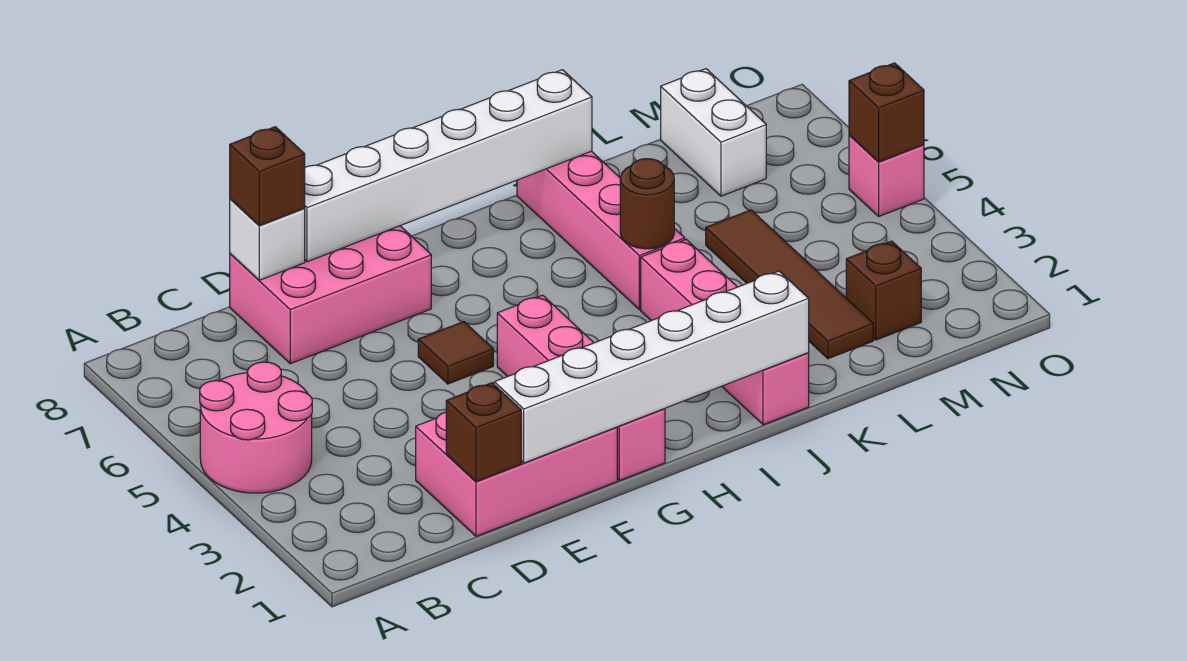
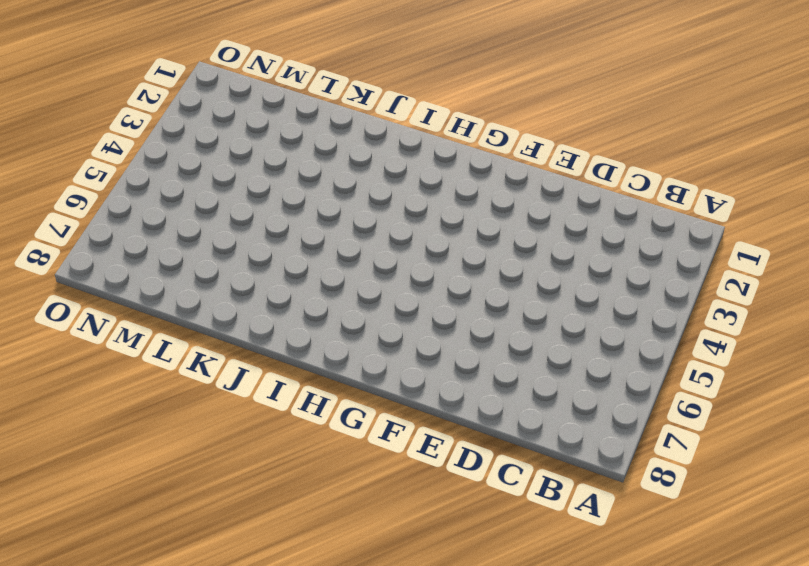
none -> pink 2x2 round brick [200,362,312,493]
none -> pink 2x3 brick [416,412,617,536]
none -> pink 2x3 brick [230,226,431,364]

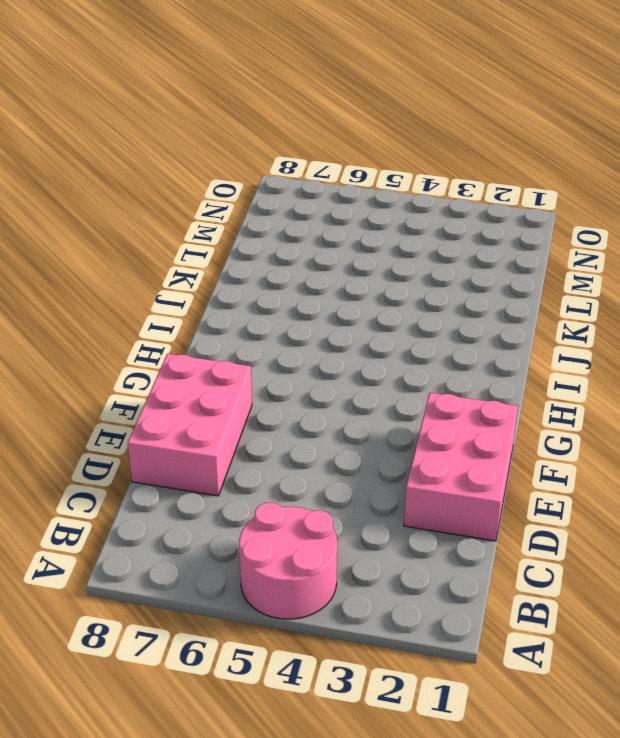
none -> brown 1x1 tile [418,322,493,384]
none -> pink 1x4 brick [497,295,665,481]
none -> pink 1x4 brick [641,240,809,425]

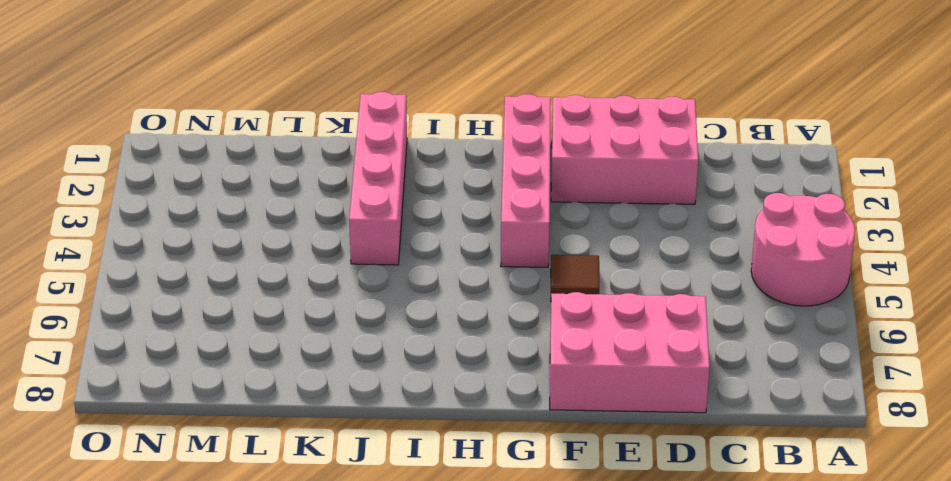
none -> pink 1x4 brick [517,151,685,310]
none -> brown 1x4 tile [706,210,873,359]
none -> brown 1x1 brick [846,241,921,340]

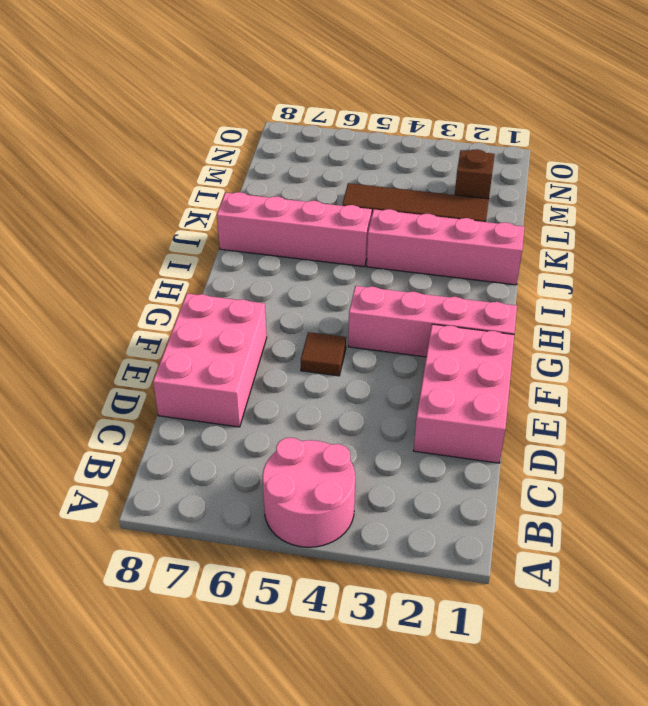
none -> white 1x2 brick [661,69,766,196]
none -> pink 1x1 brick [849,135,924,216]
none -> brown 1x1 brick [446,383,521,482]

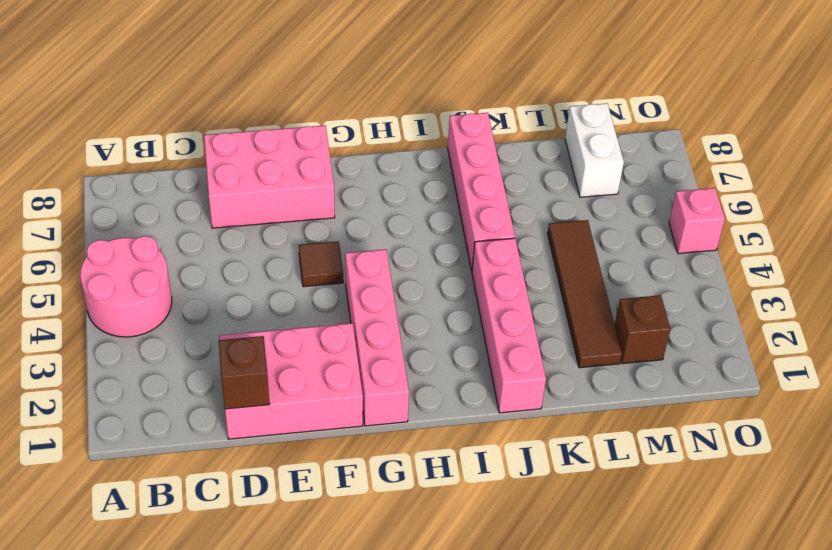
none -> white 1x1 brick [230,199,305,280]
none -> white 1x6 brick [494,271,809,463]
none -> white 1x6 brick [305,70,592,262]

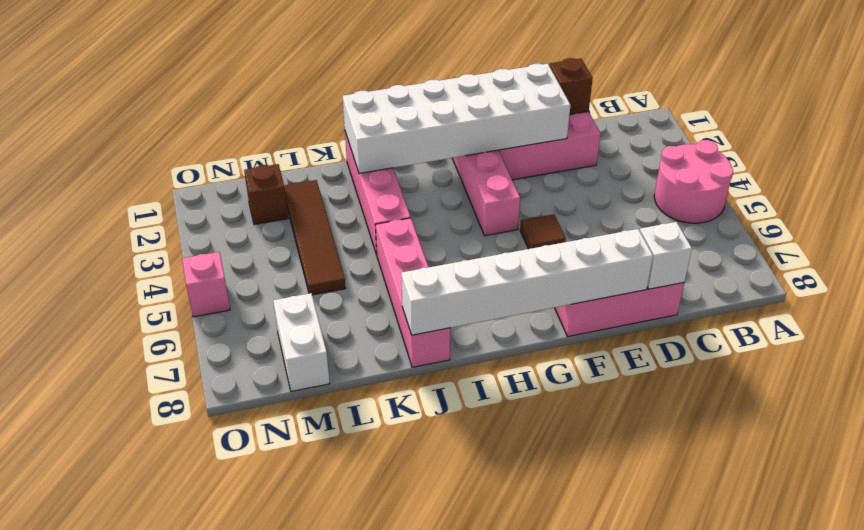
white 2x6 brick [343,64,571,173] -> white 1x6 brick [494,271,809,463]
none -> brown 1x1 round brick [620,159,674,249]
none -> brown 1x1 brick [849,63,924,162]
none -> brown 1x1 brick [230,127,305,226]

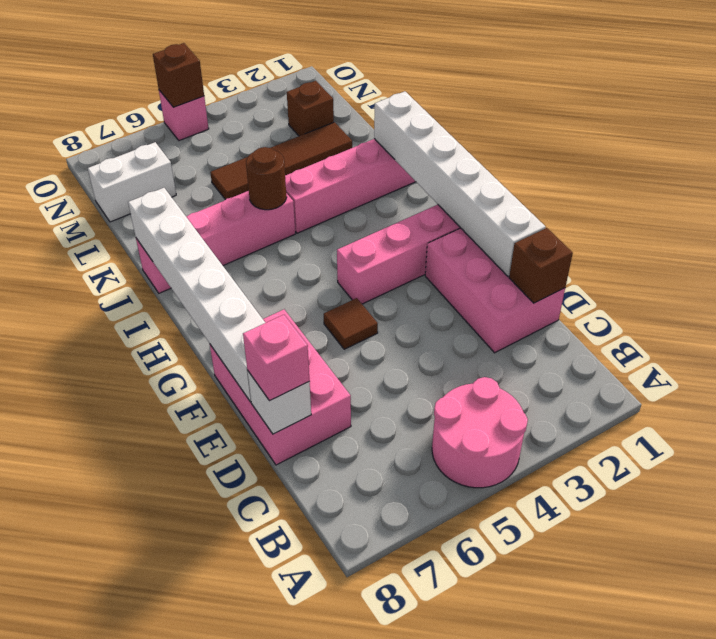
pink 1x1 brick [243,315,309,401] -> brown 1x1 brick [230,127,305,226]

